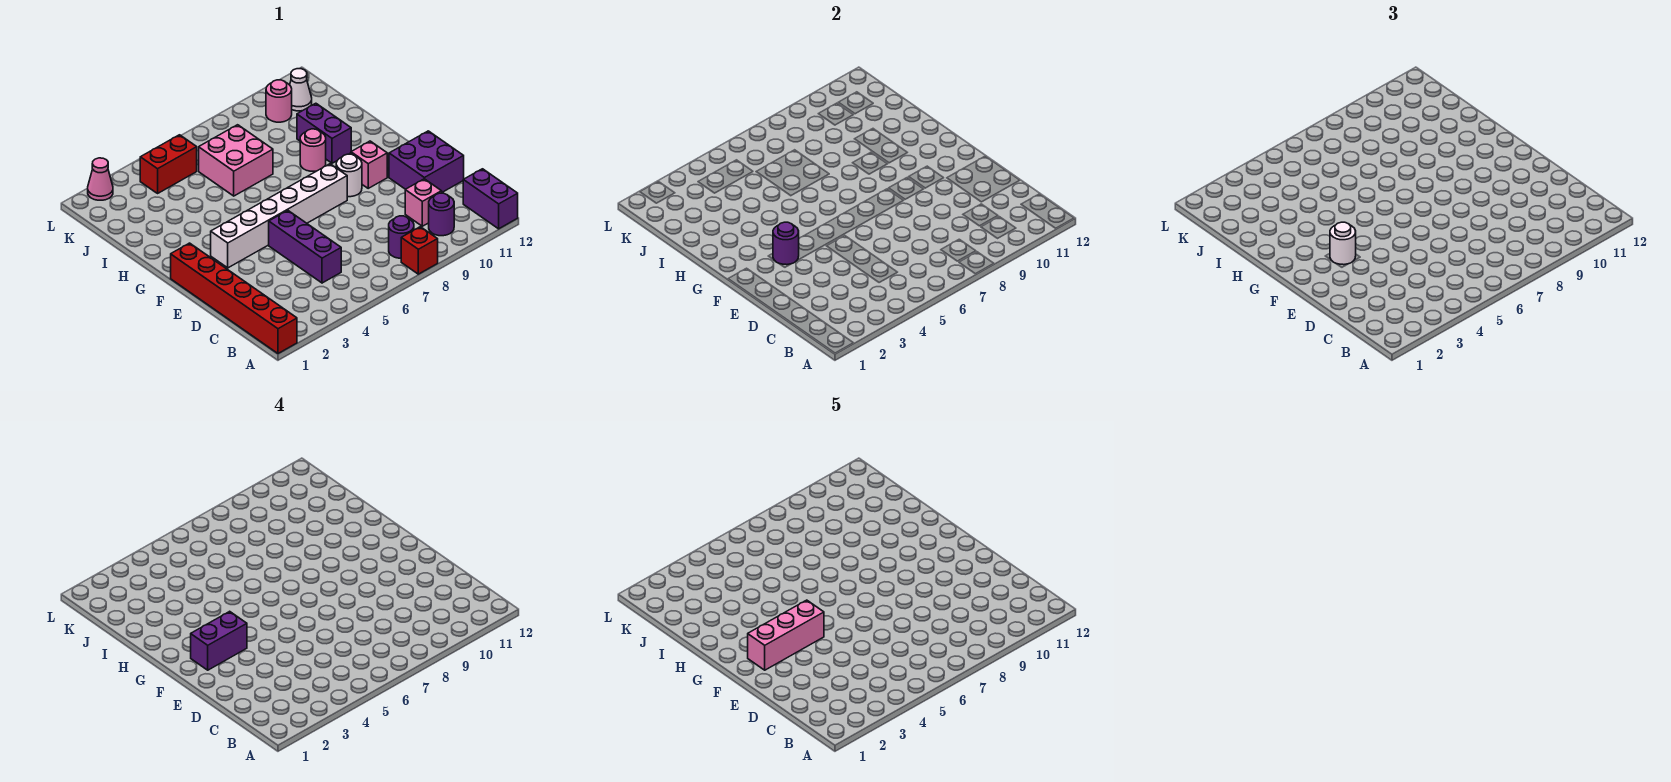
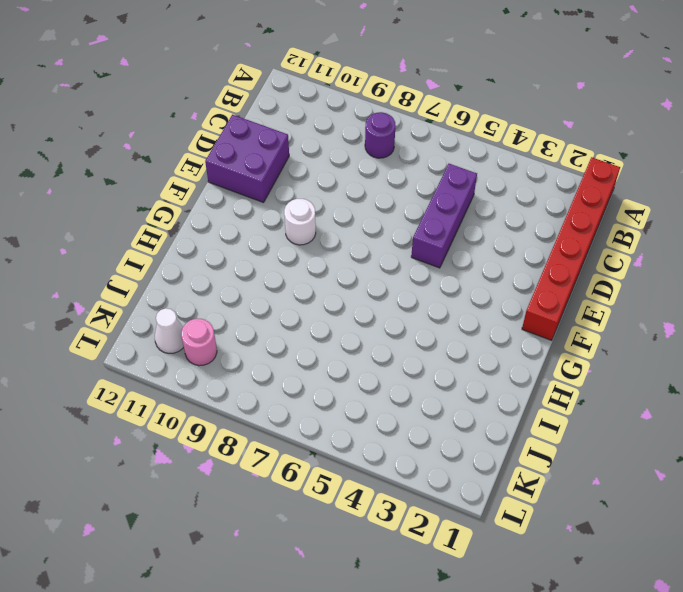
none -> red 1x1 brick [401,227,438,274]
none -> purple 1x2 brick [463,169,518,229]
none -> purple 1x1 round brick [429,193,454,236]

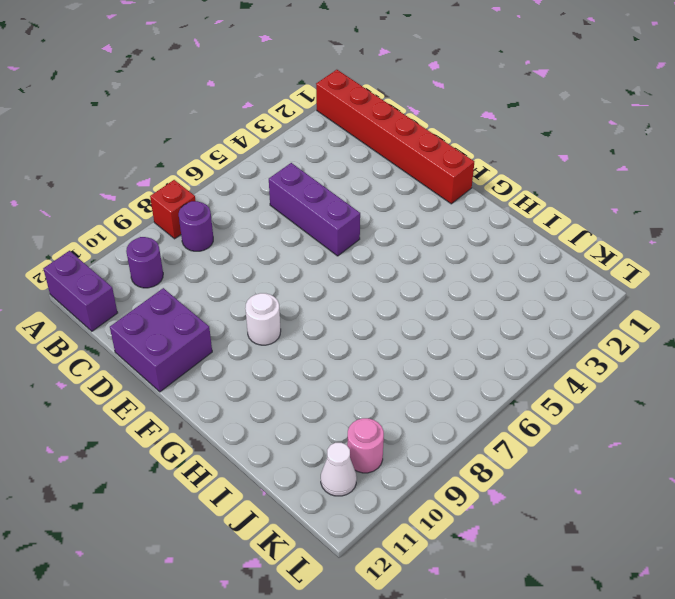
none -> pink 1x1 brick [405,179,442,226]
none -> white 1x6 brick [211,164,347,268]
none -> pink 1x1 brick [351,141,387,188]

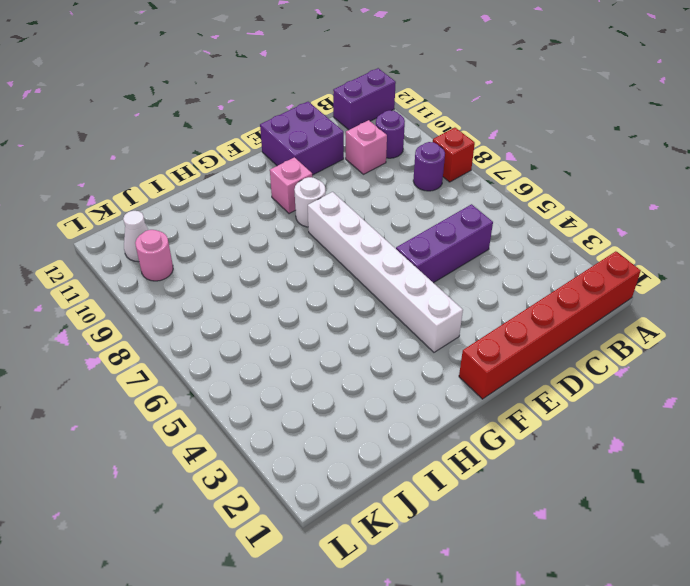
none -> pink 1x1 round brick [300,129,326,171]
none -> purple 1x2 brick [297,103,351,163]
none -> pink 2x2 brick [199,125,273,196]

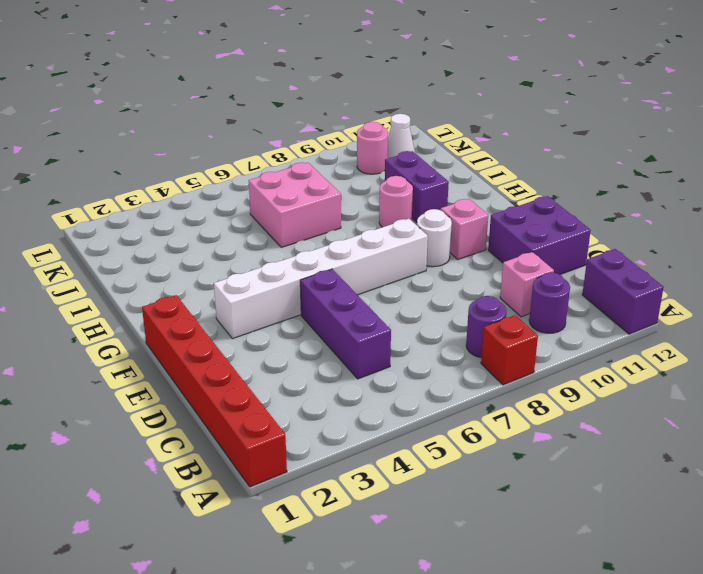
none -> red 1x2 brick [140,135,197,193]
none -> pink 1x1 cone [88,158,113,200]
none -> purple 1x1 round brick [773,222,799,265]

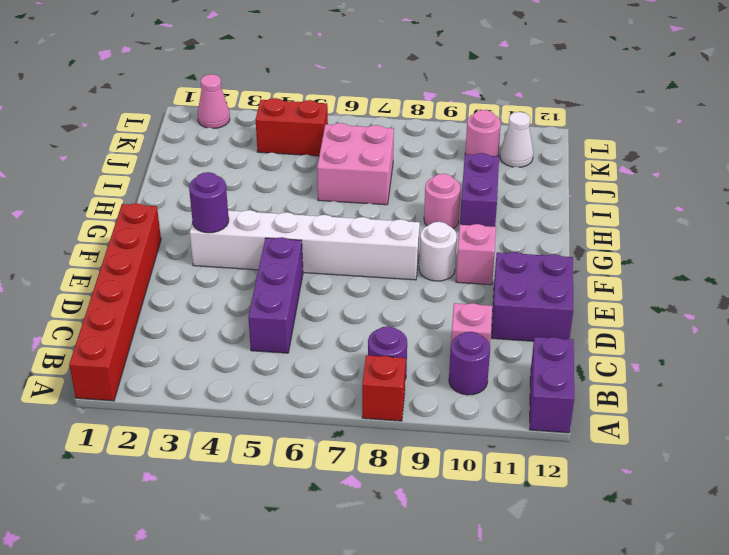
none -> white 1x1 round brick [1330,222,1356,265]
none -> purple 1x2 brick [191,611,247,670]
none -> pink 1x3 brick [748,600,824,670]

